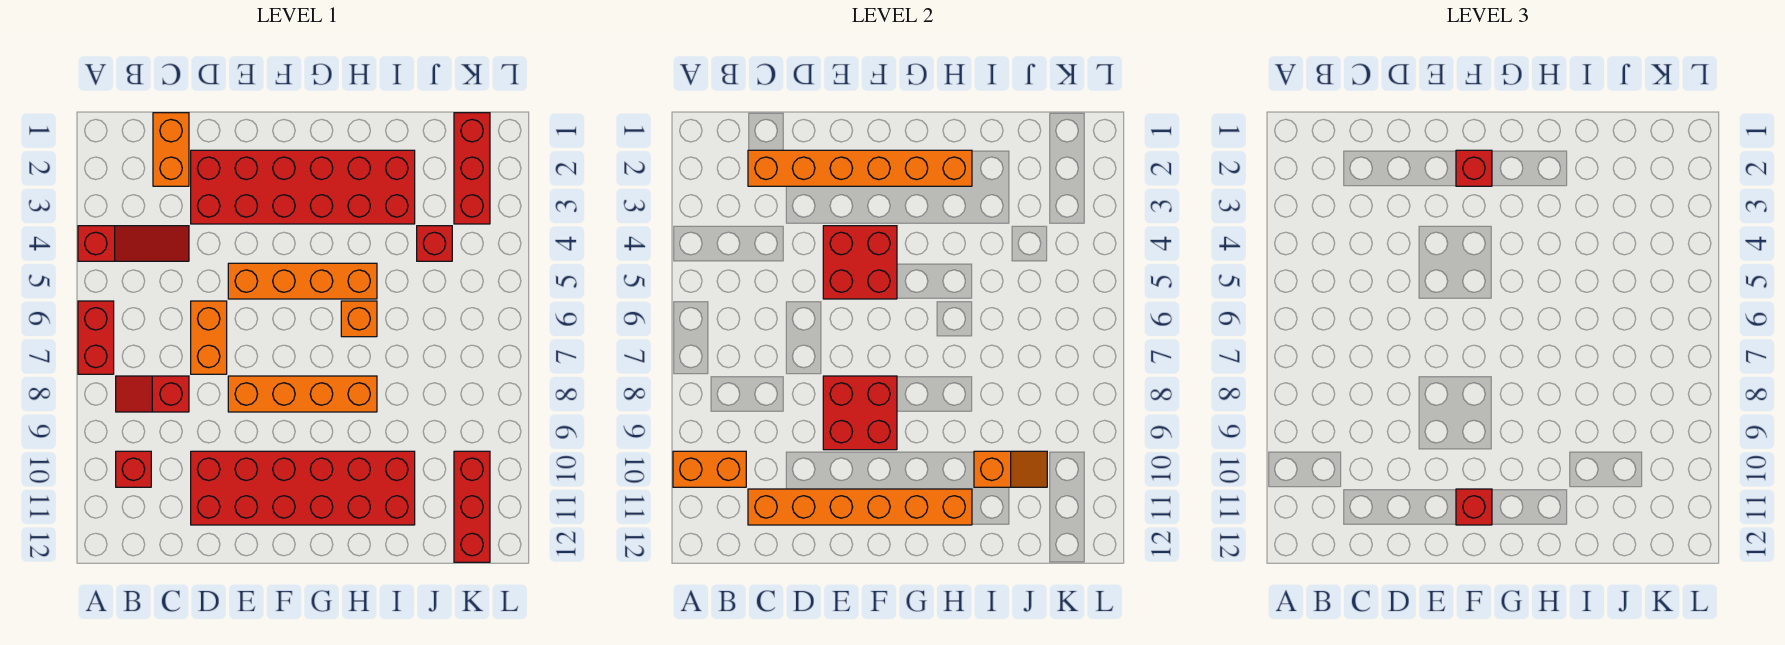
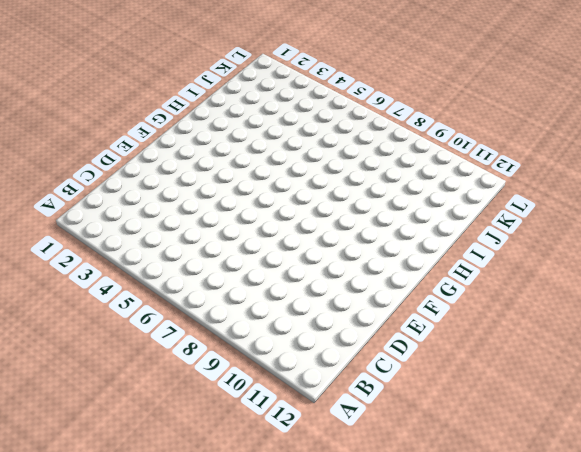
none -> red 1x3 slope [78,226,189,261]
none -> red 1x2 brick [78,301,114,374]
none -> red 1x2 slope [116,376,189,412]

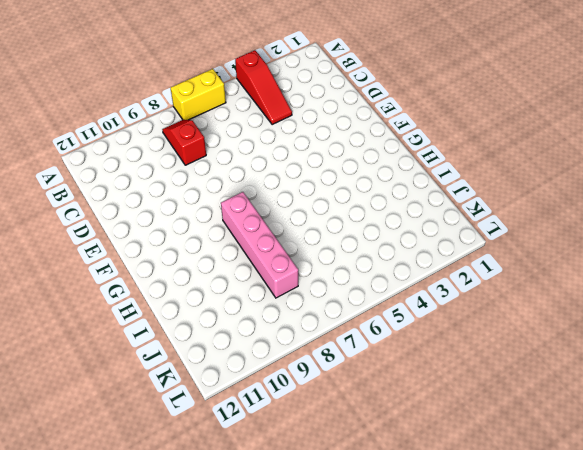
yellow 1x2 brick [171,69,226,120] -> red 1x2 brick [78,301,114,374]
pink 1x4 brick [221,192,298,298] -> orange 1x4 brick [228,376,377,412]
none -> red 1x1 brick [116,451,151,487]
none -> orange 1x2 brick [153,113,189,186]
none -> red 2x6 brick [191,150,415,224]

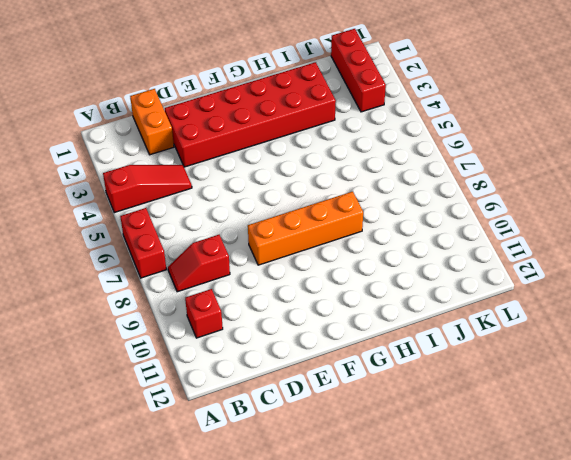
none -> orange 1x2 brick [191,301,227,374]
none -> red 2x6 brick [191,451,415,525]
none -> orange 1x4 brick [228,263,377,299]

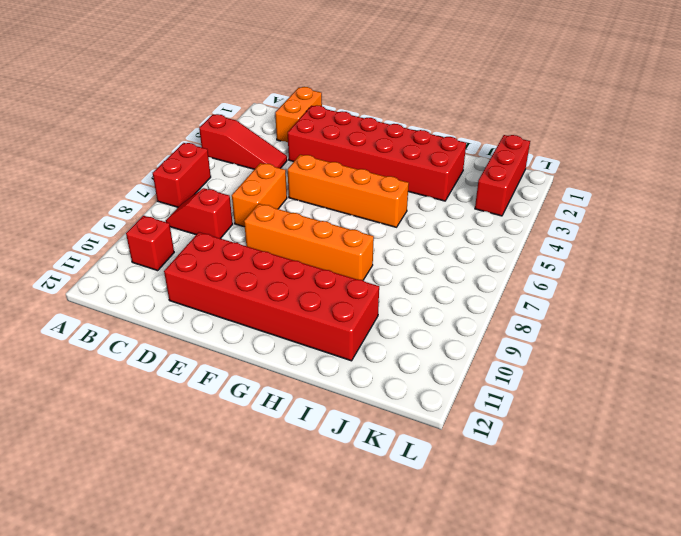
none -> orange 1x1 brick [341,301,377,337]
none -> red 1x1 brick [417,226,452,261]
none -> red 1x3 brick [454,451,490,562]

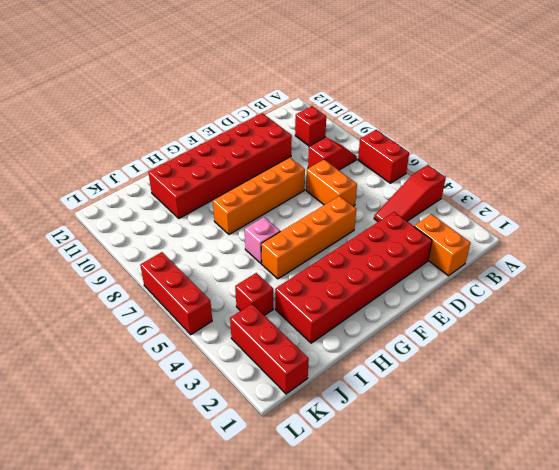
pink 1x1 brick [245,217,280,264] -> orange 1x1 brick [341,301,377,337]
red 1x3 brick [140,252,212,335] -> red 1x3 brick moved to [454,451,490,562]
none -> orange 1x2 brick [673,451,746,487]
none -> orange 1x6 brick [748,150,972,186]
none -> orange 1x6 brick [748,489,972,525]

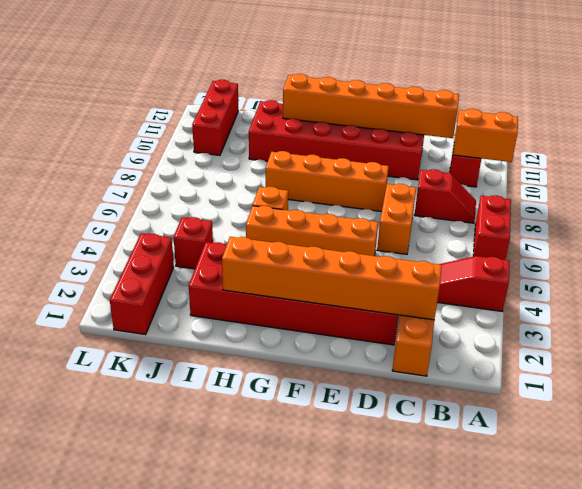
none -> red 2x2 brick [823,226,897,299]
none -> red 2x2 brick [823,376,897,450]
none -> orange 1x2 slope [974,451,1047,487]

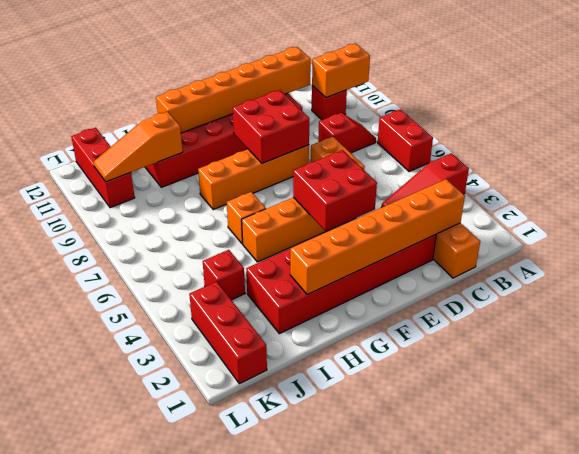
orange 1x3 slope [93,112,183,182] -> orange 1x2 slope [974,451,1047,487]
none -> red 1x1 brick [1456,150,1492,186]
none -> red 1x1 brick [1456,489,1492,525]

